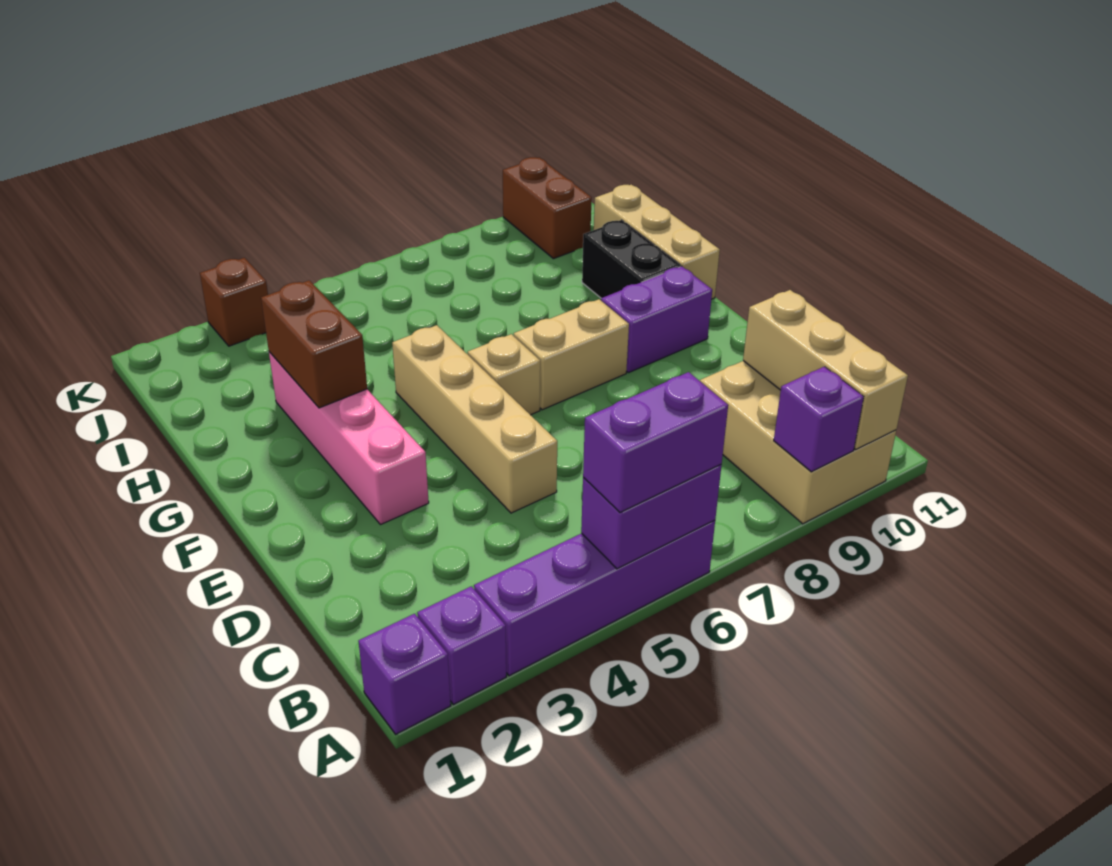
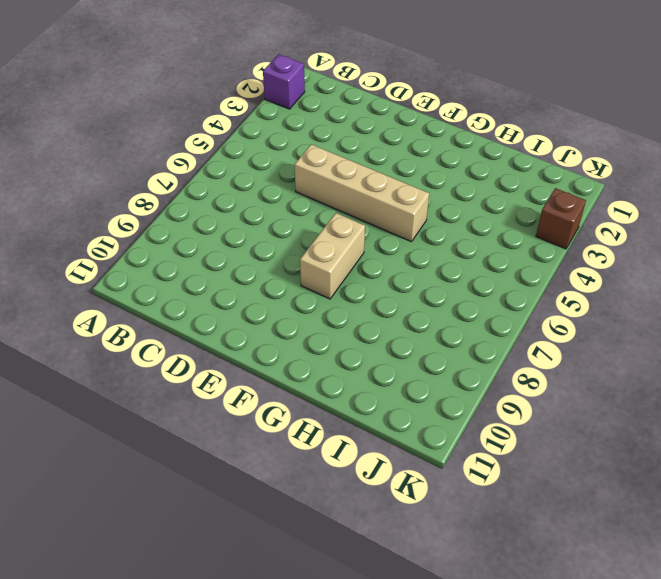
none -> purple 1x1 brick [358,614,451,734]
none -> purple 1x4 brick [474,520,715,676]
none -> tan 2x3 brick [700,361,896,524]

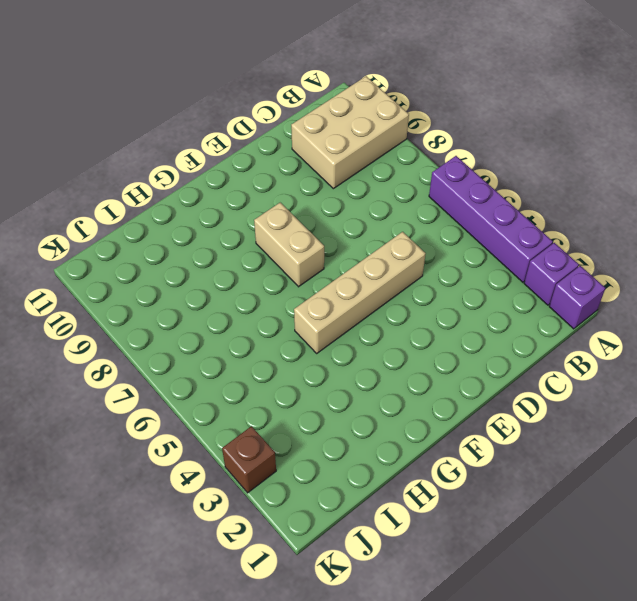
none -> pink 1x4 brick [269,352,429,525]
none -> tan 1x1 brick [468,334,540,415]
none -> purple 1x2 brick [601,266,712,373]

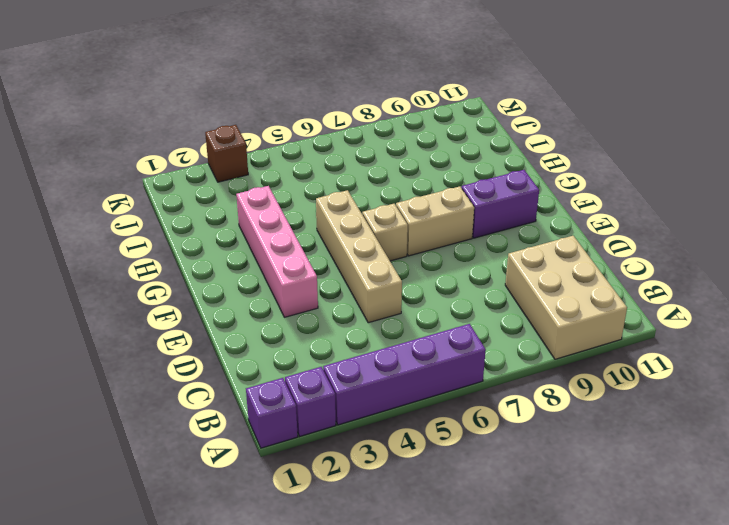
none -> black 1x2 brick [582,220,680,298]
none -> tan 1x3 brick [594,185,720,299]
none -> brown 1x2 brick [503,157,592,259]

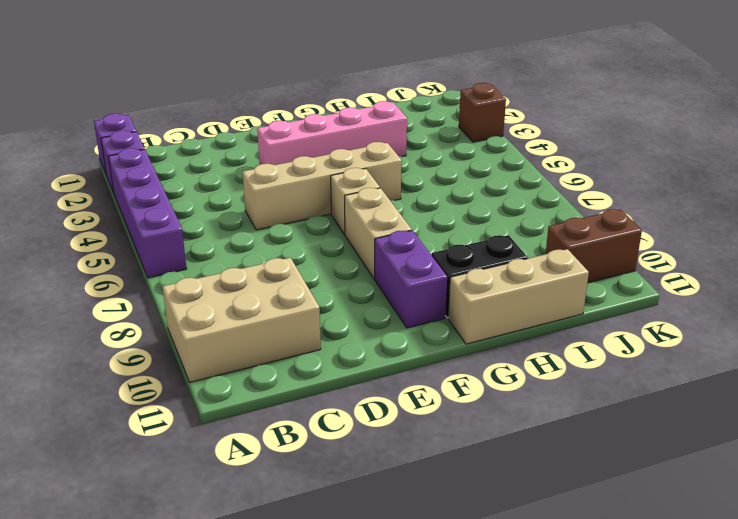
none -> purple 1x2 brick [581,465,721,569]
none -> purple 1x1 brick [774,367,864,472]
none -> tan 1x3 brick [743,290,908,450]

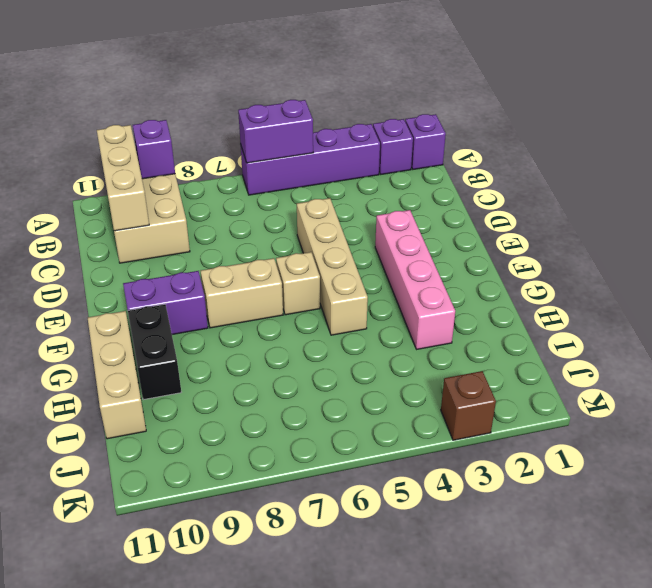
none -> brown 1x2 brick [503,157,592,259]
none -> brown 1x2 brick [261,280,367,408]
none -> purple 1x2 brick [583,372,728,512]

